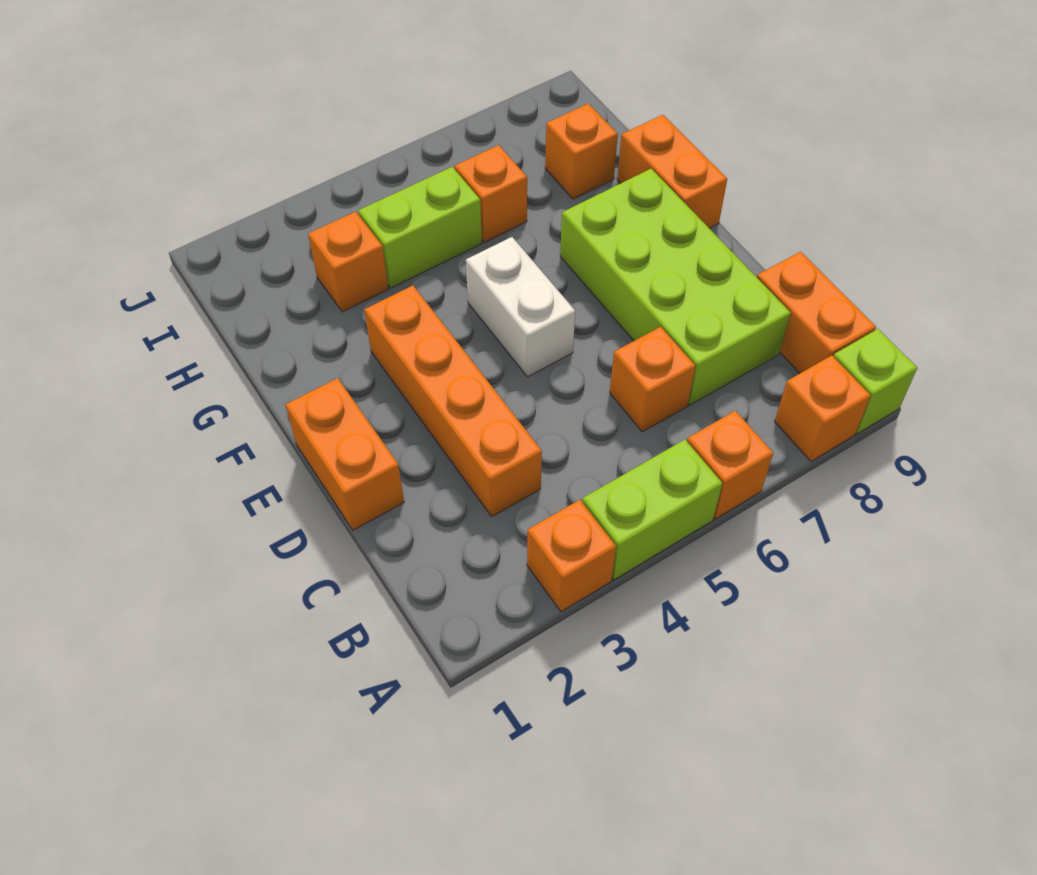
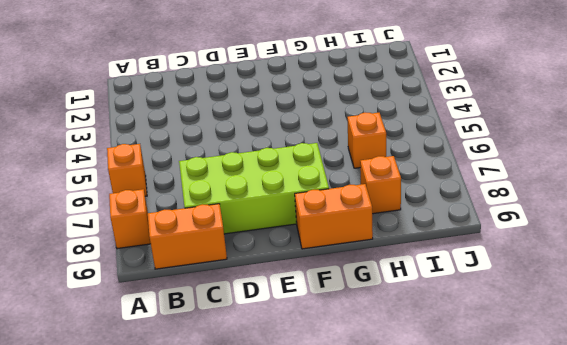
none -> orange 1x1 brick [527,500,616,612]
none -> lime 1x2 brick [582,440,722,580]
none -> lime 1x1 brick [833,329,917,434]

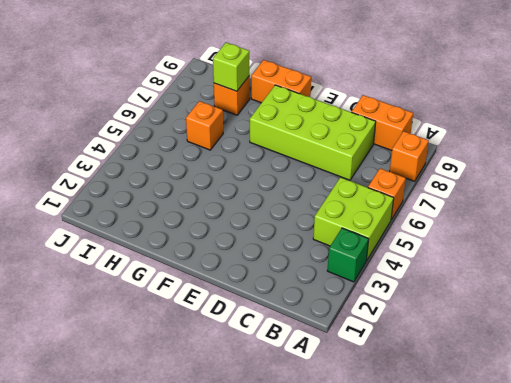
green 1x1 brick [327,228,369,282] -> orange 1x1 brick [527,500,616,612]
lime 2x2 brick [313,177,394,261] -> lime 1x2 brick [582,440,722,580]
lime 1x1 brick [213,43,250,91] -> lime 1x1 brick moved to [833,329,917,434]
none -> orange 1x4 brick [364,286,542,517]
none -> orange 1x1 brick [610,327,695,432]
none -> orange 1x2 brick [286,378,404,530]

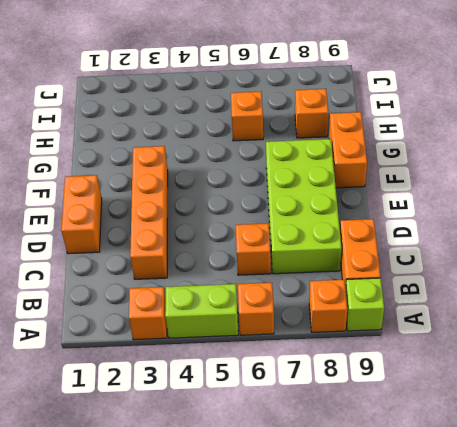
none -> white 1x2 brick [466,237,575,377]
none -> orange 1x1 brick [308,212,388,312]
none -> lime 1x2 brick [358,167,482,288]

